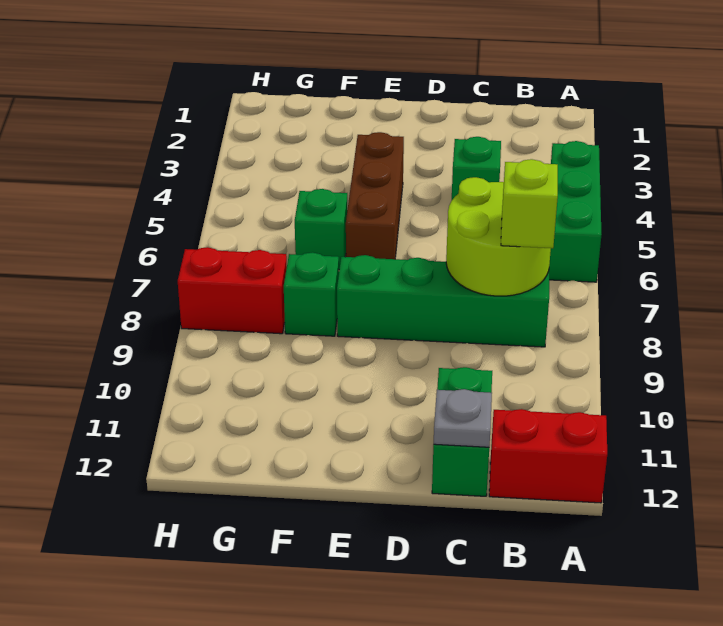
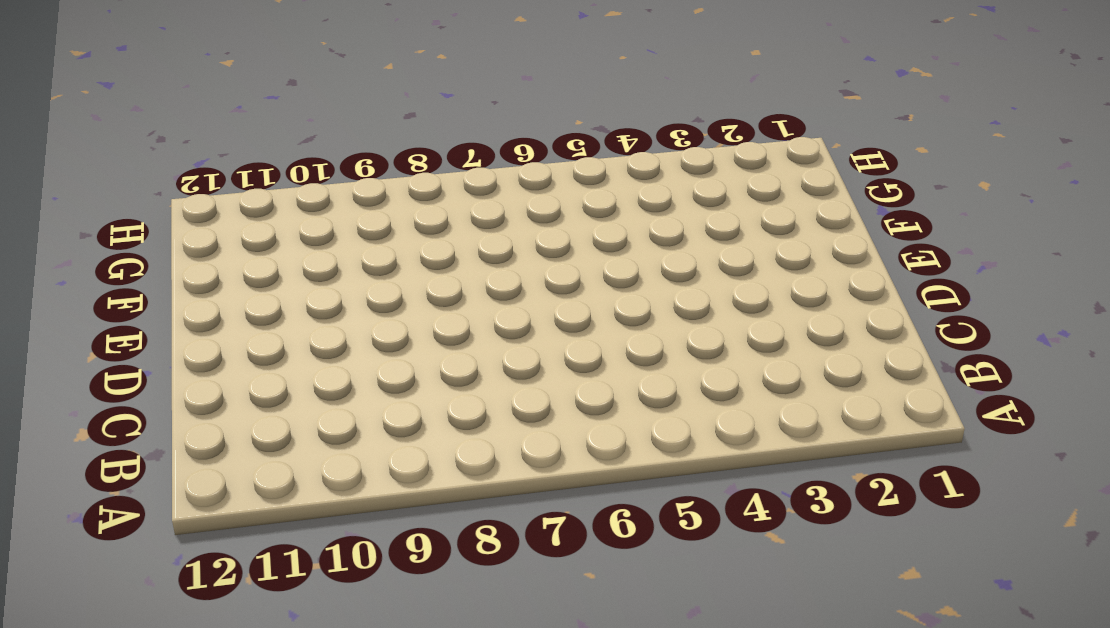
none -> green 1x3 brick [549,141,602,282]
none -> red 1x2 brick [489,409,607,503]
none -> green 1x4 brick [337,255,549,347]

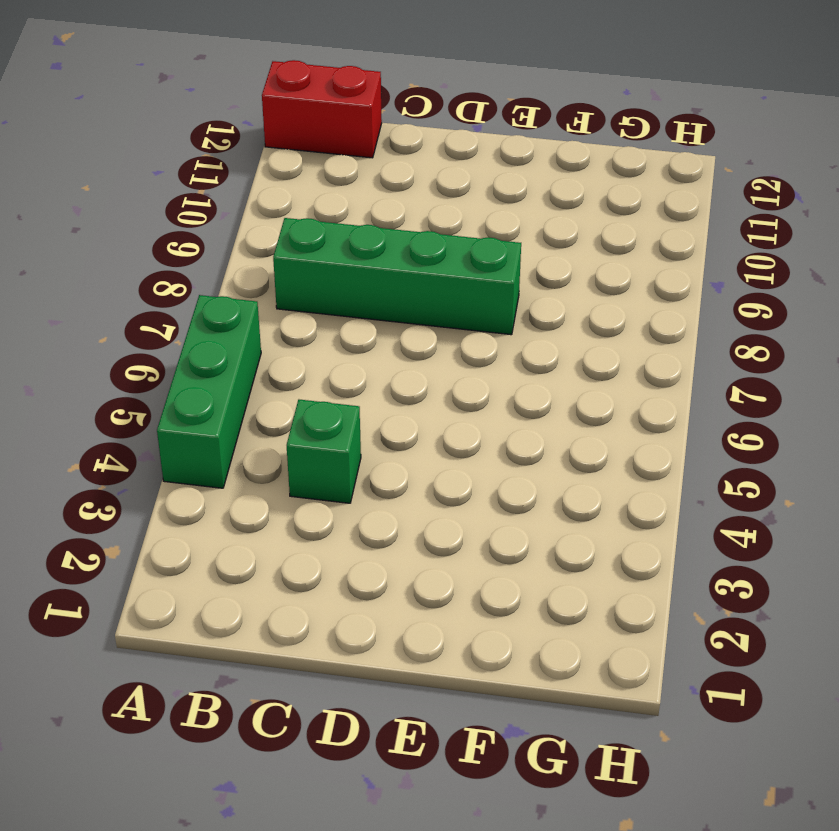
none -> green 1x2 brick [432,367,492,496]
none -> brown 1x3 brick [346,132,404,259]
none -> green 1x1 brick [295,189,347,269]

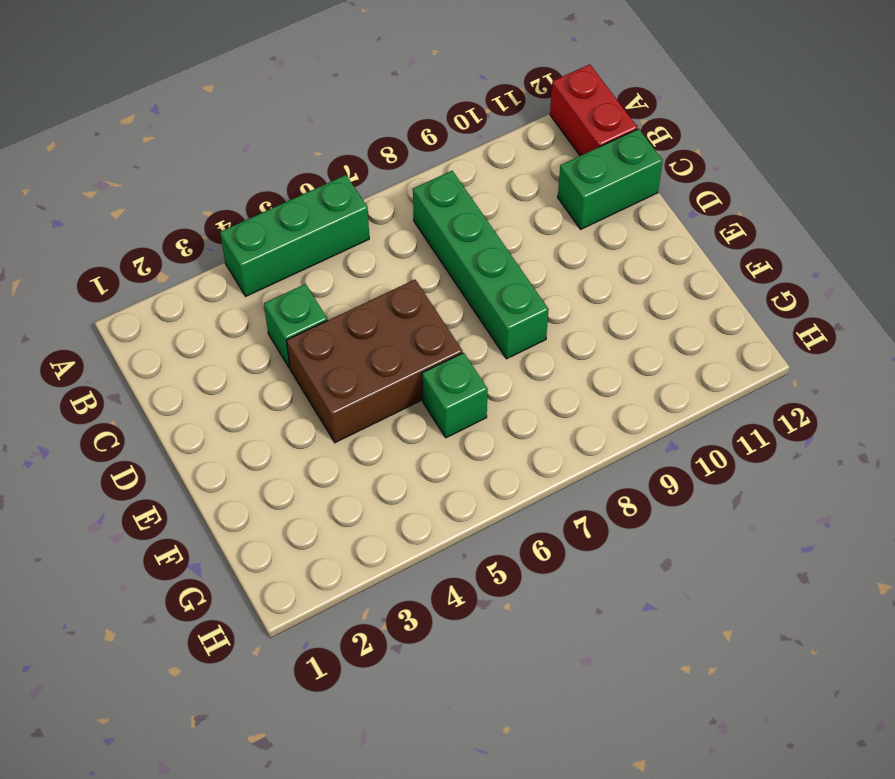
brown 2x3 brick [286,280,463,443] -> brown 1x3 brick [346,132,404,259]
none -> green 1x1 brick [284,252,339,336]
none -> red 1x2 brick [178,247,287,334]
none -> lime 2x2 round brick [446,177,551,296]

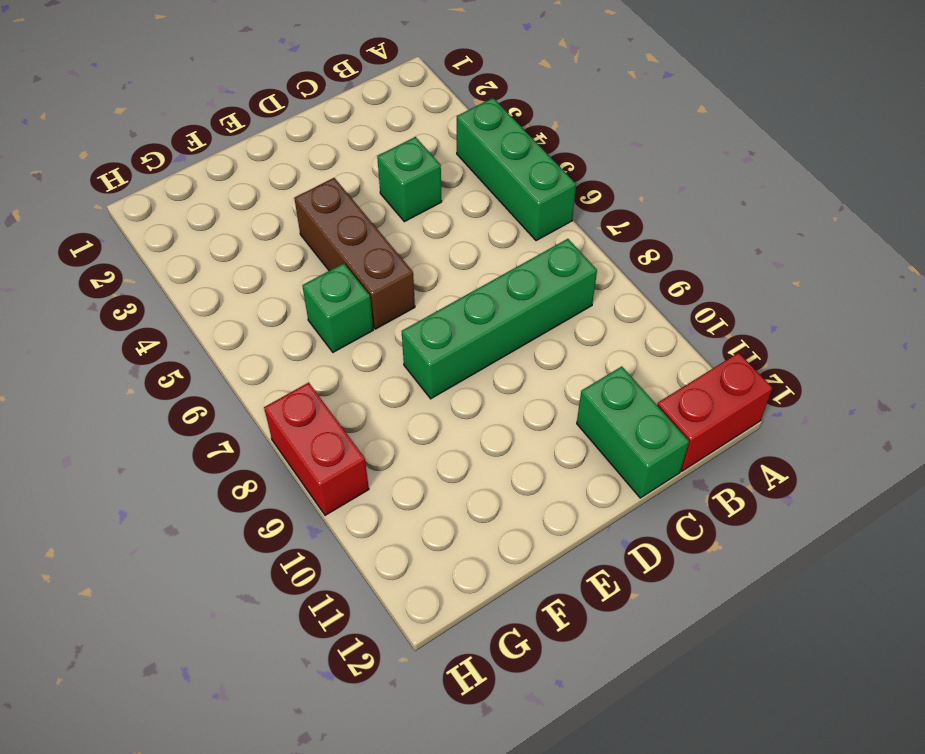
red 1x2 brick [264,382,369,515] -> red 1x2 brick turned to [178,247,287,334]
none -> green 1x1 brick [284,252,339,336]
none -> lime 2x2 round brick [446,177,551,296]
none -> grey 1x1 plate [434,389,492,447]

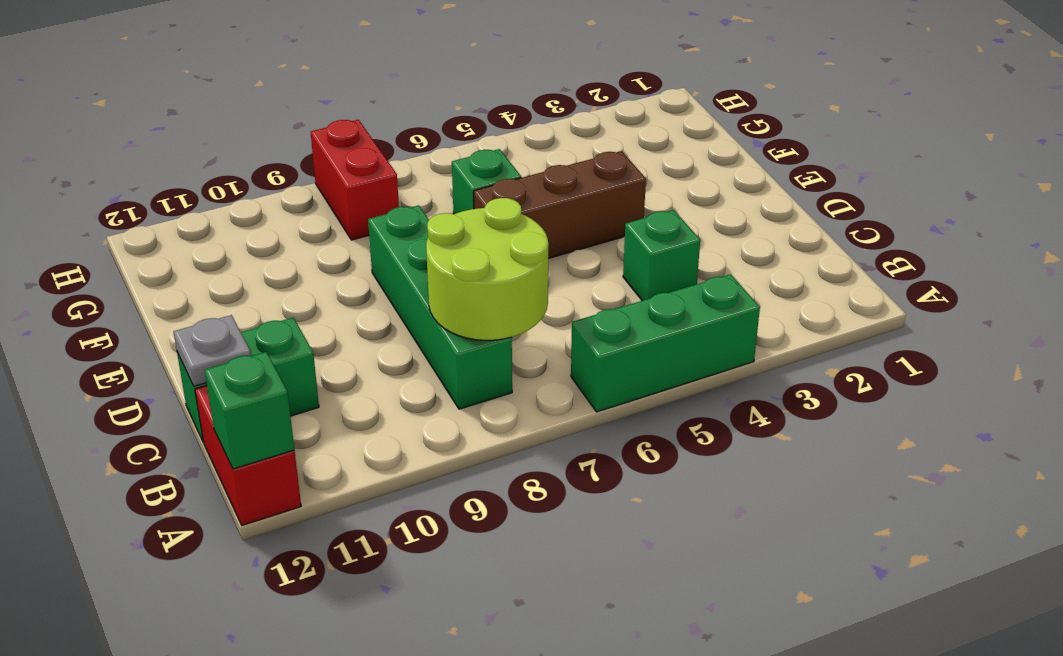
green 1x1 brick [205,352,294,469] -> green 1x1 brick moved to [284,252,339,336]
none -> lime 1x1 brick [501,159,558,248]

